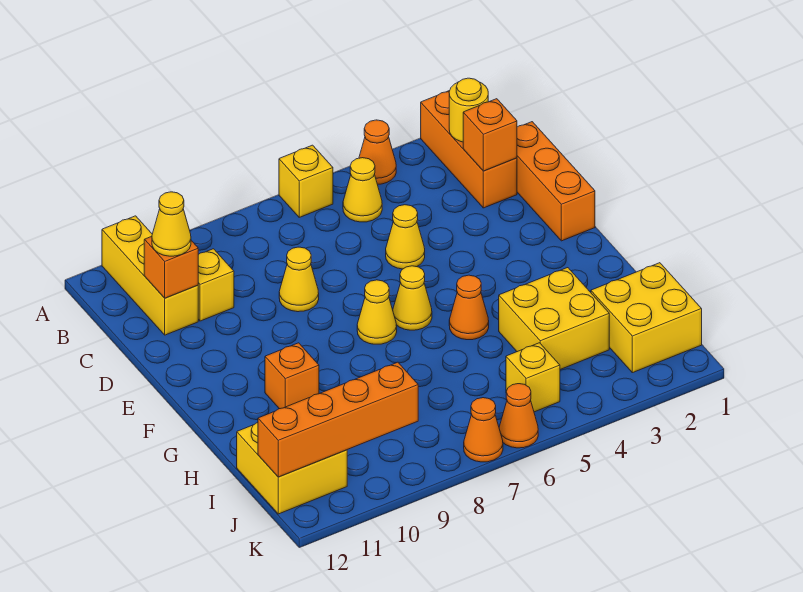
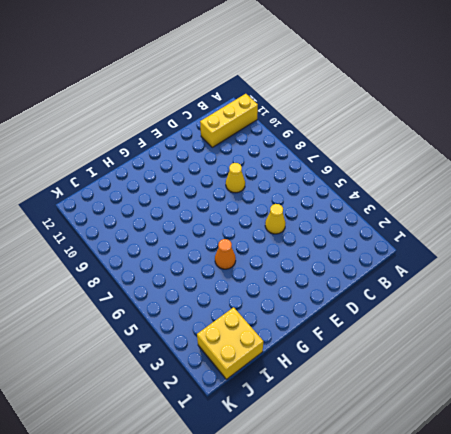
none -> orange 1x3 brick [421,91,517,208]
none -> orange 1x1 cone [359,120,396,184]
none -> yellow 1x1 brick [279,145,333,217]

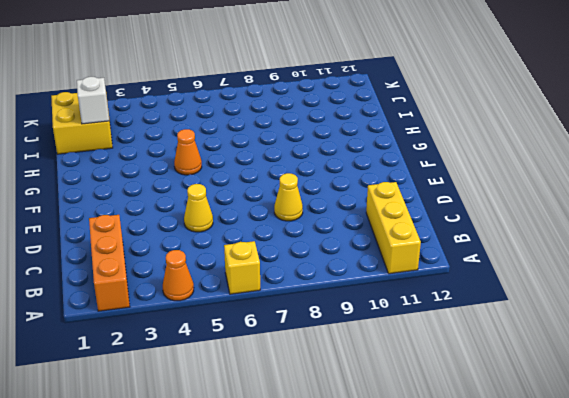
white 1x1 brick [77,77,109,124] -> none
none -> yellow 1x1 cone [343,158,382,222]
none -> orange 1x3 brick [517,122,595,241]
none -> yellow 1x1 brick [198,249,234,321]

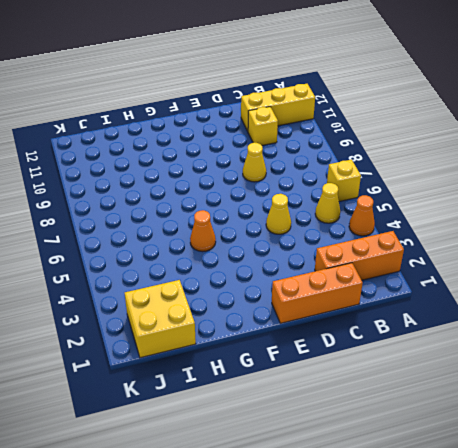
none -> yellow 1x1 cone [393,266,432,330]
none -> yellow 1x1 cone [357,280,397,344]
none -> orange 1x1 brick [265,343,319,409]

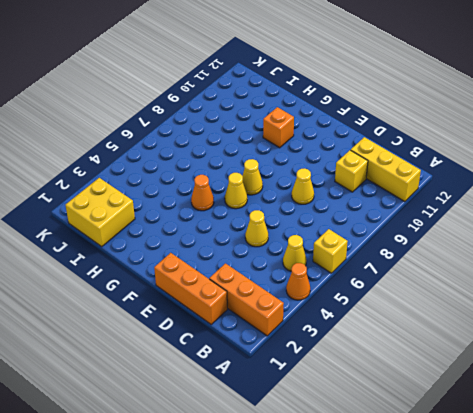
none -> yellow 2x2 brick [499,268,609,370]
none -> yellow 2x2 brick [237,422,347,514]
none -> yellow 1x1 brick [506,343,560,412]

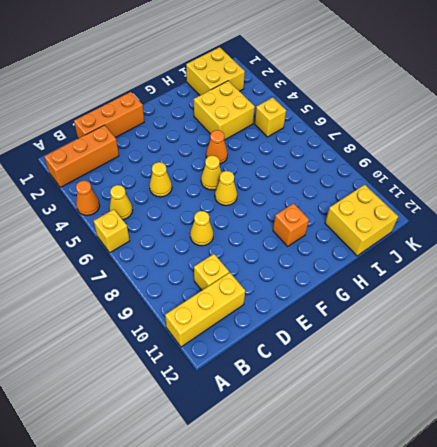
none -> orange 1x1 cone [499,384,538,448]
none -> orange 1x1 cone [464,398,503,462]
none -> yellow 1x1 round brick [449,78,488,142]

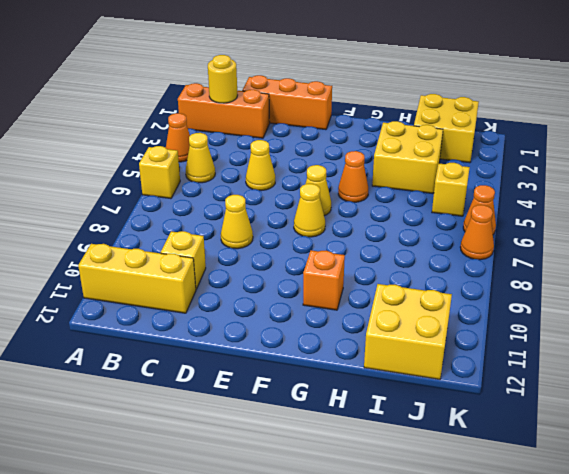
none -> orange 1x1 brick [463,99,517,171]
none -> orange 1x1 brick [144,236,198,298]
none -> orange 1x4 brick [258,362,418,477]

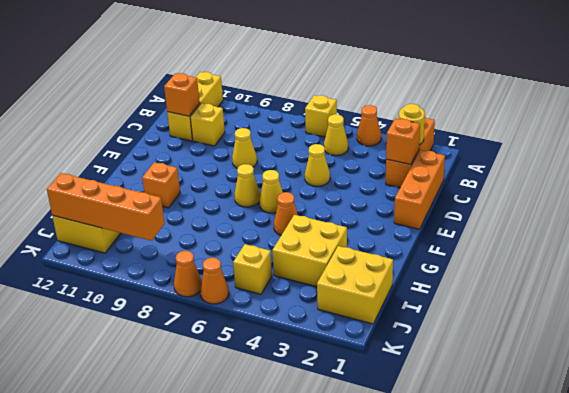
none -> yellow 1x1 cone [152,192,191,256]

